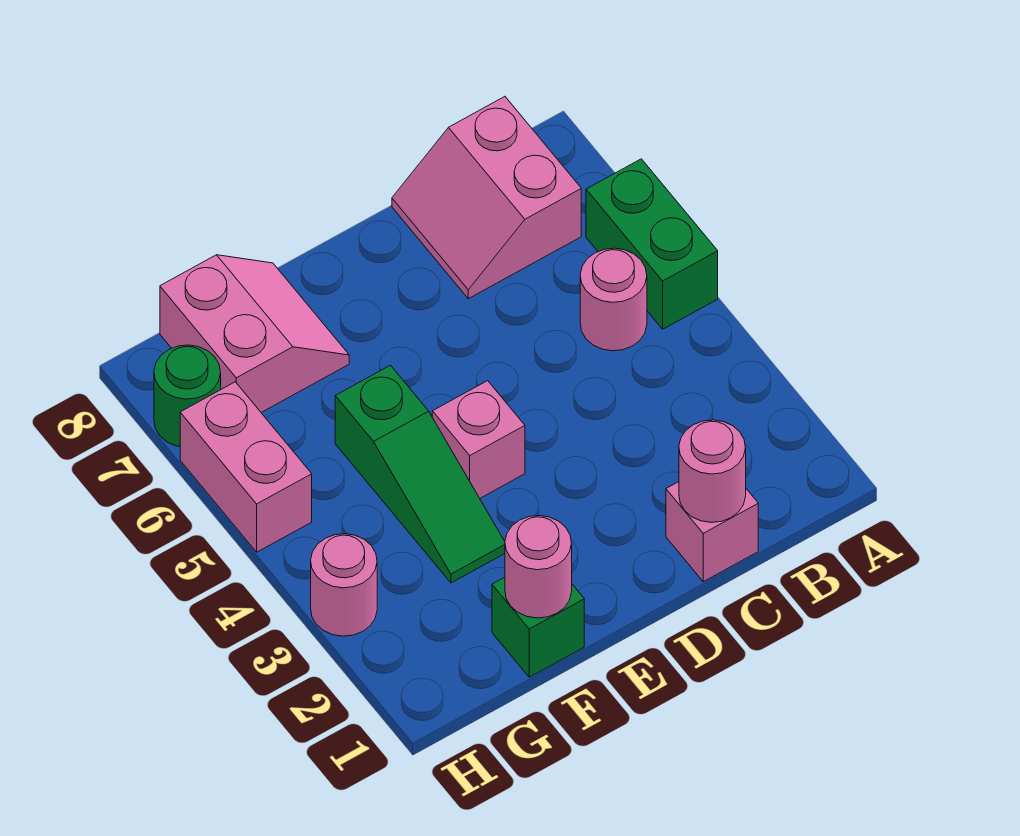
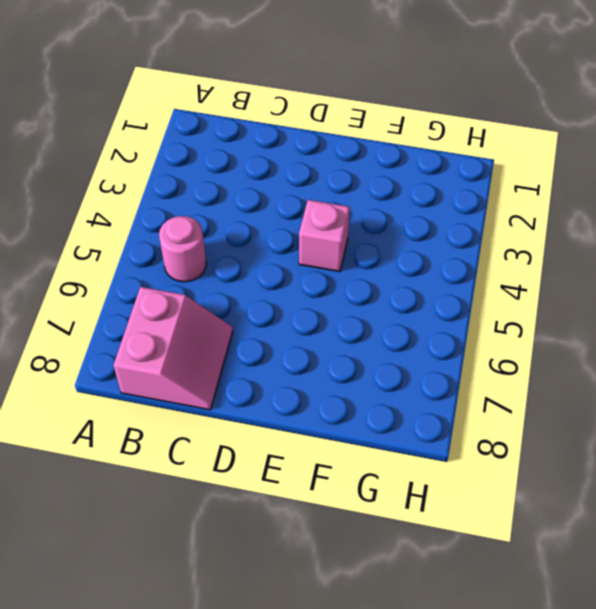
none -> green 1x2 brick [586,159,718,329]
none -> pink 1x1 brick [666,482,758,582]
none -> green 1x1 brick [492,577,584,677]

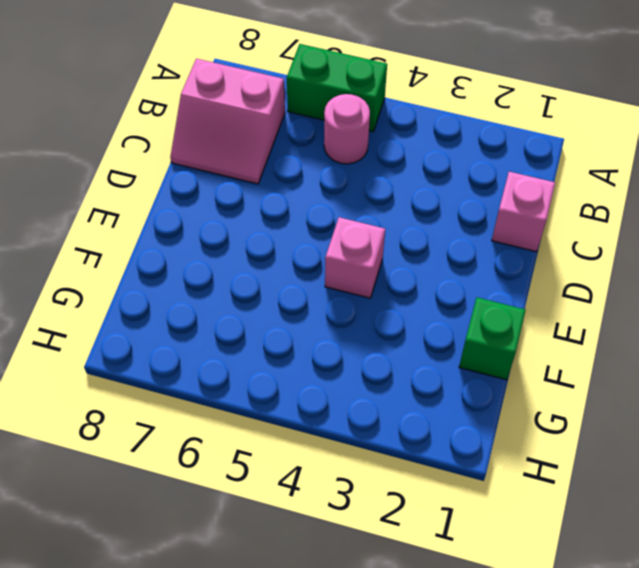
none -> green 1x3 slope [335,365,505,583]
none -> pink 2x2 slope [160,255,349,412]
none -> pink 1x1 round brick [311,534,377,636]

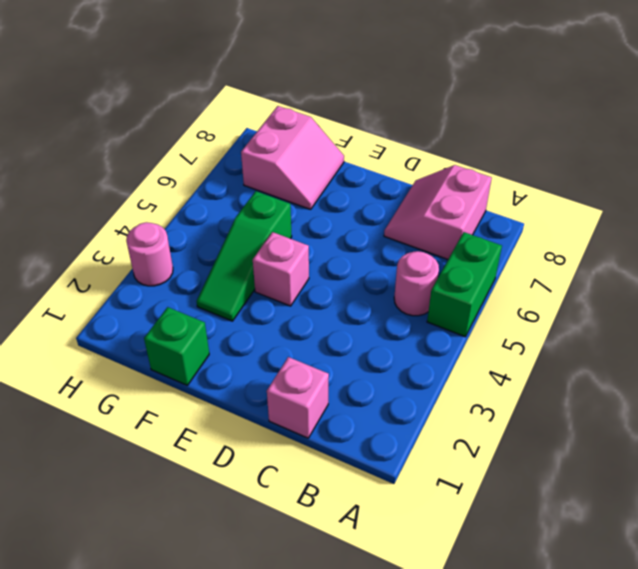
none -> pink 1x2 brick [180,382,312,552]
none -> green 1x1 round brick [154,345,221,447]
none -> pink 1x1 round brick [679,420,746,522]

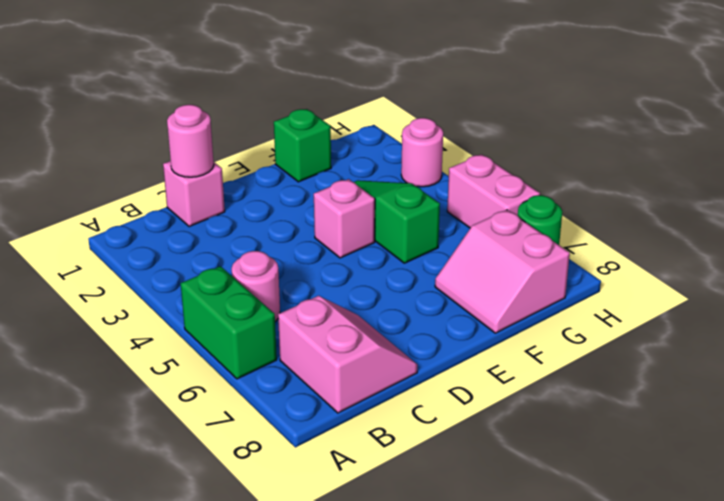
none -> pink 1x1 round brick [505,516,572,618]

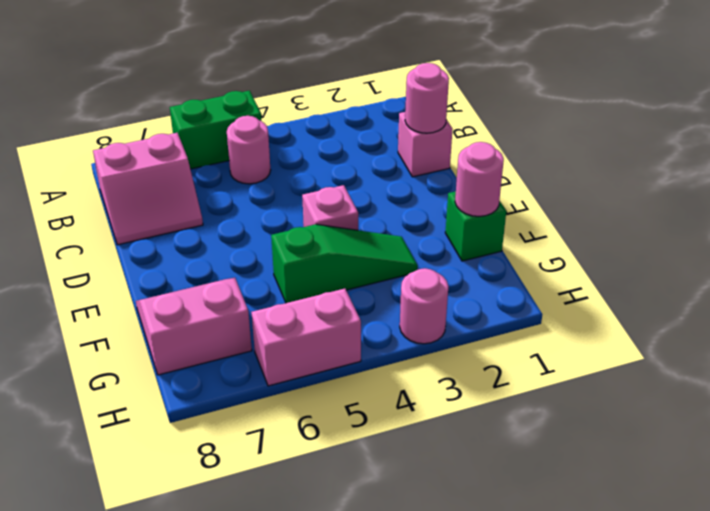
none -> green 1x1 round brick [154,345,221,447]

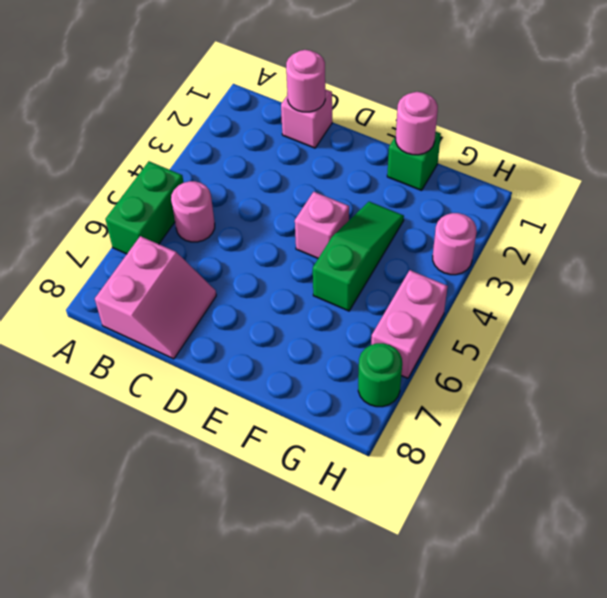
none -> pink 2x2 slope [160,255,349,412]

